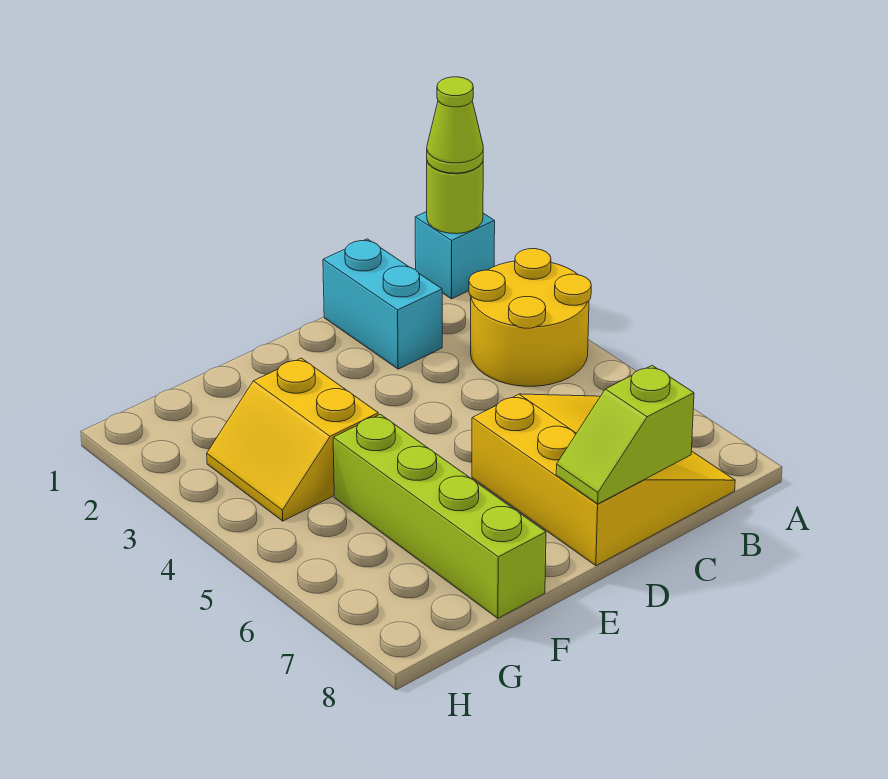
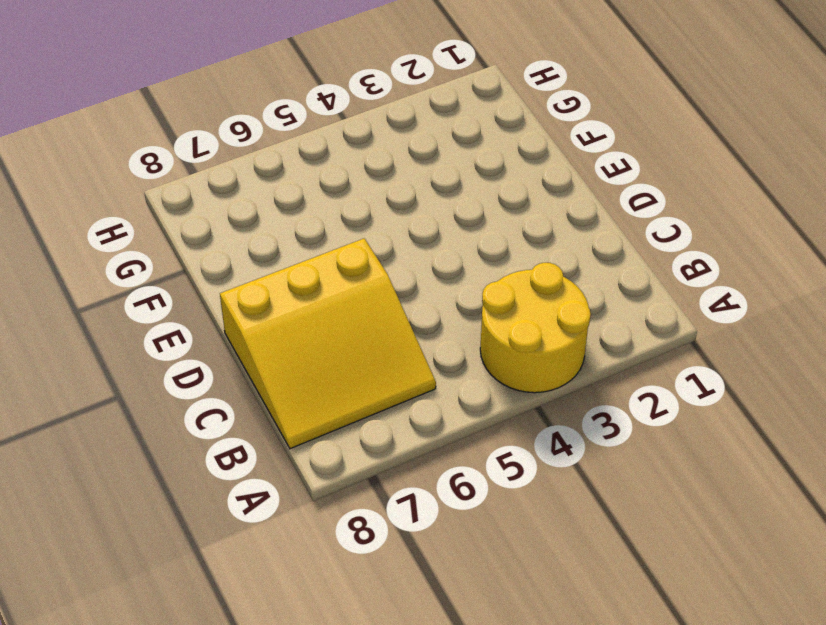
none -> cyan 1x1 brick [415,212,495,299]
none -> cyan 1x2 brick [323,239,442,369]

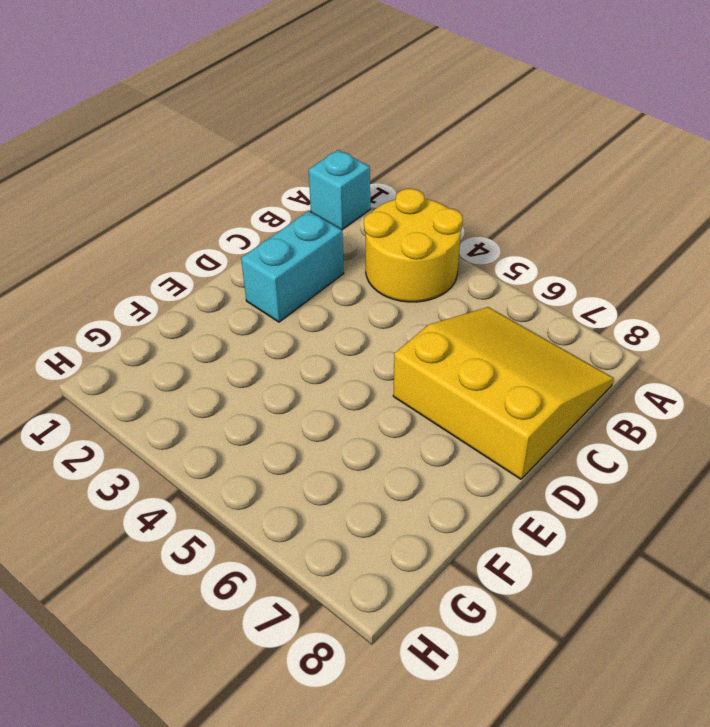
cyan 1x2 brick [241,211,344,322] -> cyan 1x2 brick turned to [323,239,442,369]
none -> yellow 2x2 slope [207,358,378,521]
none -> lime 1x4 brick [333,414,546,618]

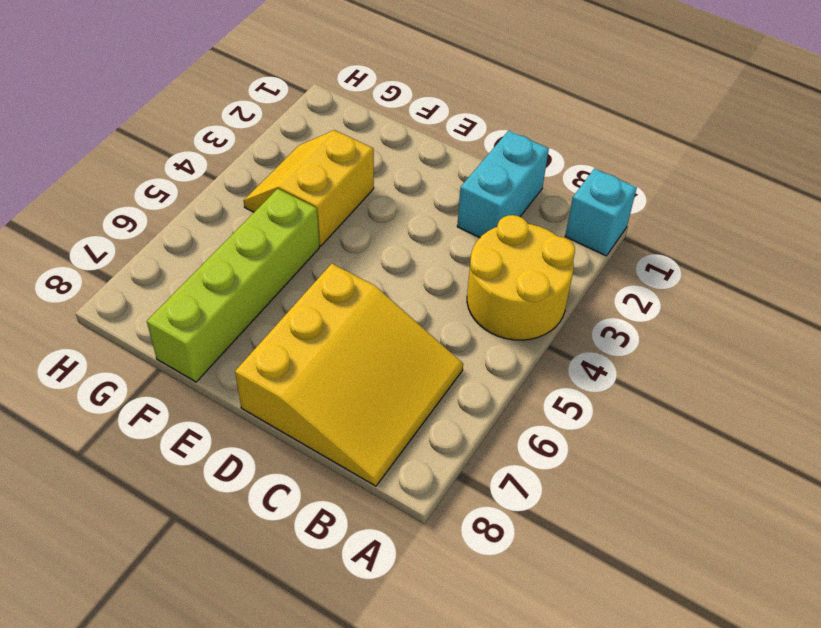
none -> lime 1x1 round brick [427,161,483,234]
none -> lime 1x2 slope [556,366,694,504]

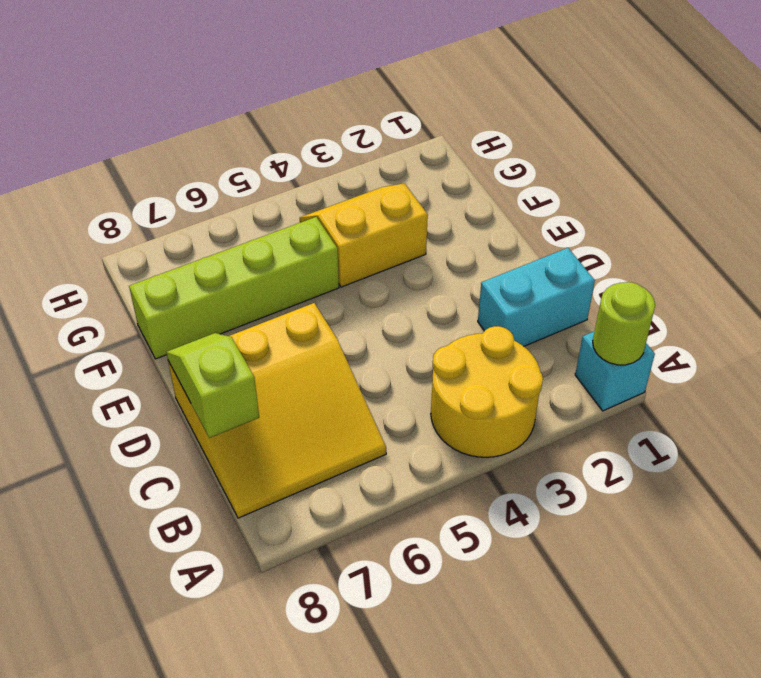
none -> lime 1x1 cone [427,77,483,173]

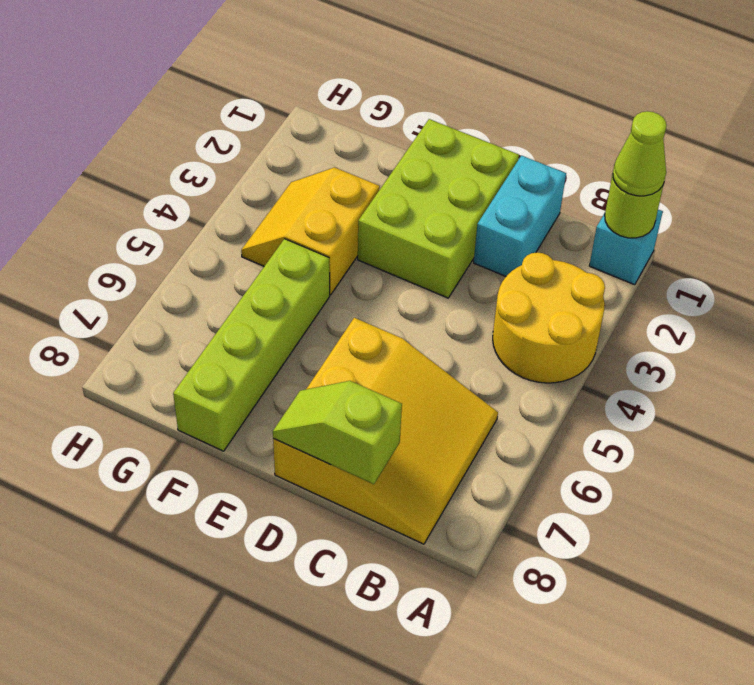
lime 2x3 brick [358,119,519,298] -> none

